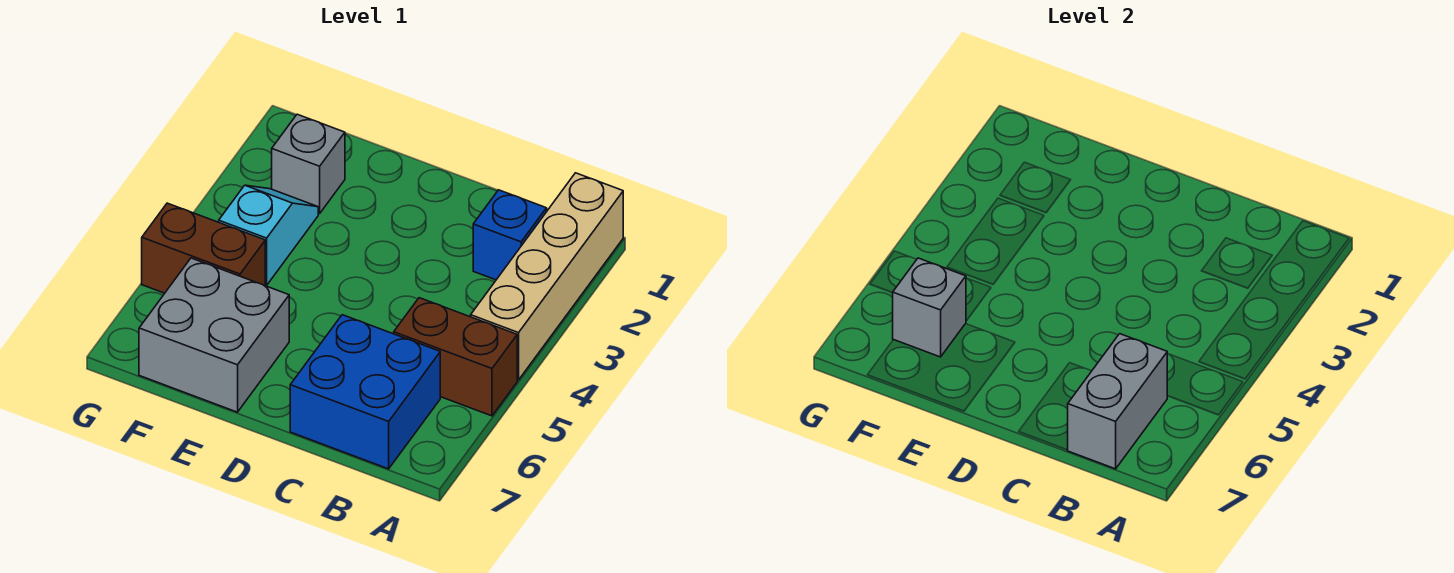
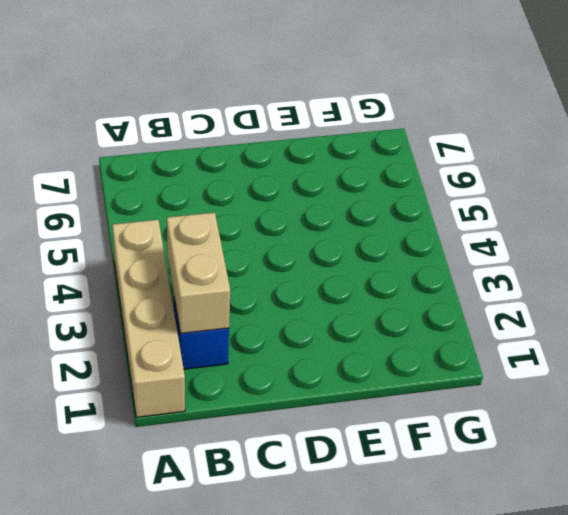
tan 1x2 brick [167,213,230,334] -> none
none -> brown 1x2 brick [394,298,517,416]
none -> blue 2x2 brick [290,315,440,469]

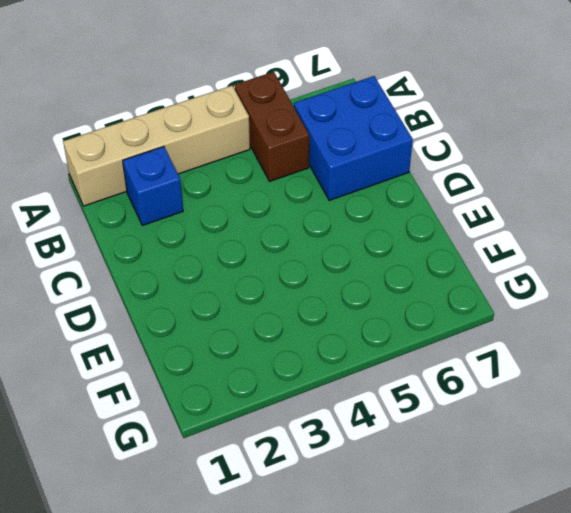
none -> grey 2x2 brick [139,258,289,412]
none -> grey 1x1 brick [272,114,345,214]

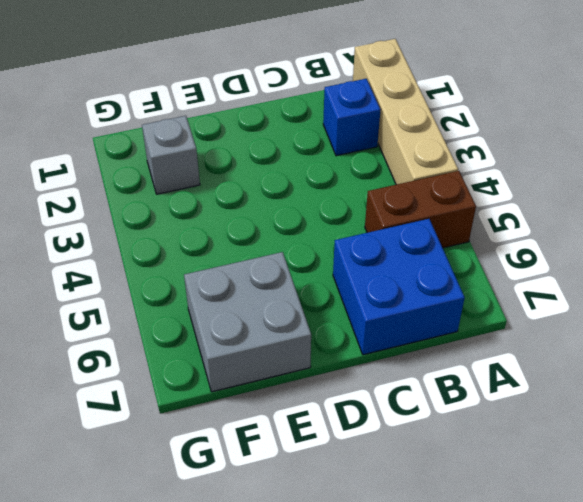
none -> cyan 1x2 slope [219,185,318,286]
none -> brown 1x2 brick [142,203,265,293]

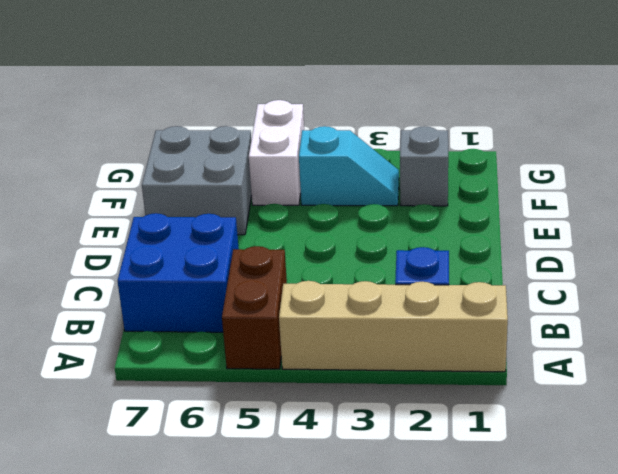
white 1x2 brick [249,100,304,205] -> brown 1x2 brick [142,203,265,293]
none -> grey 1x2 brick [1068,334,1167,469]
none -> grey 1x1 brick [893,258,966,357]

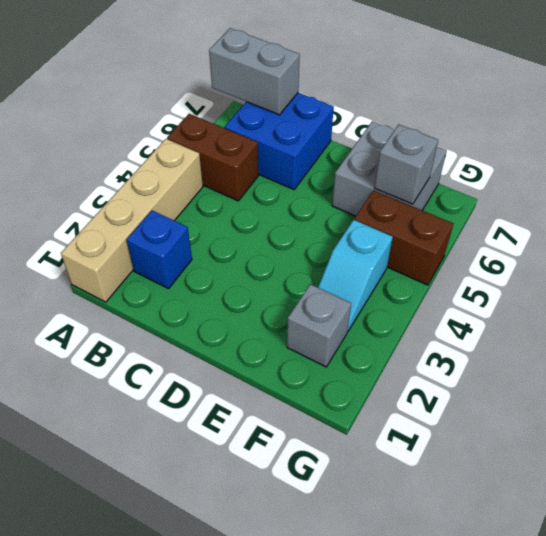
grey 1x2 brick [209,28,300,115] -> grey 1x2 brick turned to [1068,334,1167,469]

